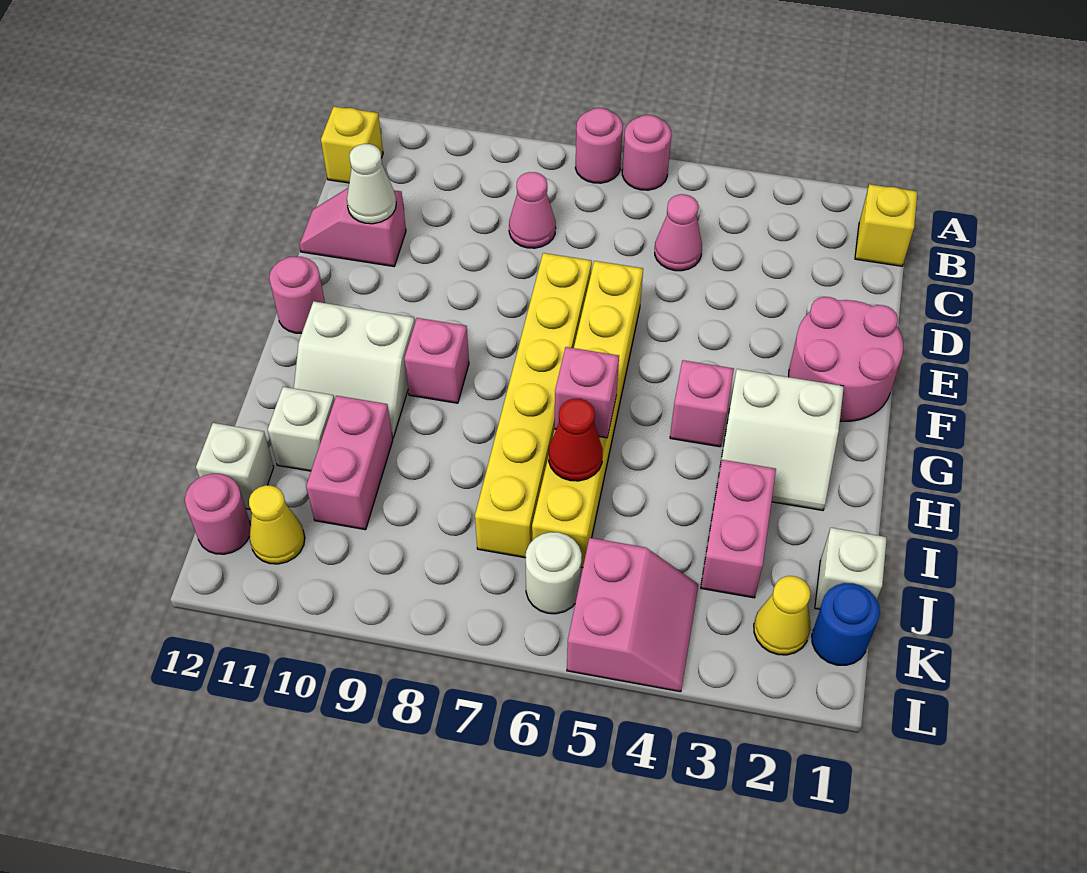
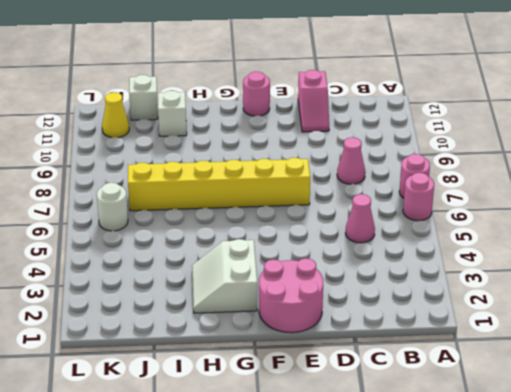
pink 1x2 slope [298,70,329,132] -> pink 1x2 slope turned to [300,188,406,266]
none -> yellow 1x1 brick [855,184,917,266]
none -> yellow 1x1 brick [321,107,383,183]
none -> yellow 1x6 brick [532,261,643,568]

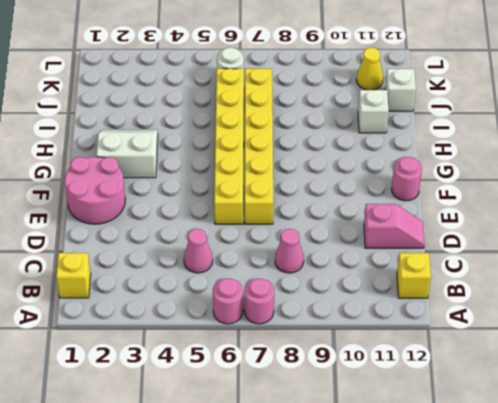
none -> pink 1x1 brick [670,360,734,447]
none -> pink 1x1 brick [404,318,469,403]
none -> white 2x2 slope [294,301,415,438]

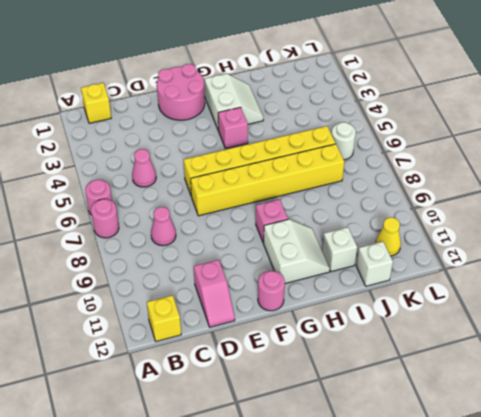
none -> pink 1x2 brick [701,460,776,598]
none -> pink 1x2 brick [306,396,393,530]
none -> white 1x1 brick [815,528,887,609]

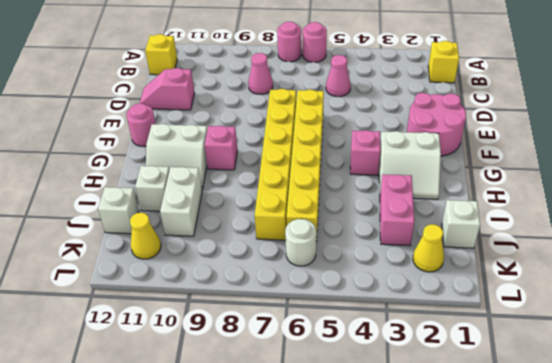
white 1x2 brick [160,167,202,236] -> pink 1x2 brick [306,396,393,530]
none -> blue 1x1 round brick [812,583,880,665]
none -> pink 2x2 slope [567,538,698,692]
none -> pink 1x1 round brick [185,474,251,554]

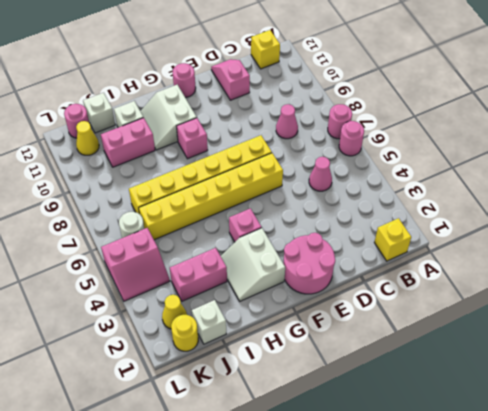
yellow 1x1 round brick [171,315,198,351] -> blue 1x1 round brick [812,583,880,665]
none -> white 1x1 cone [347,144,396,224]
none -> pink 1x1 brick [555,347,619,438]
none -> red 1x1 cone [549,399,603,481]

